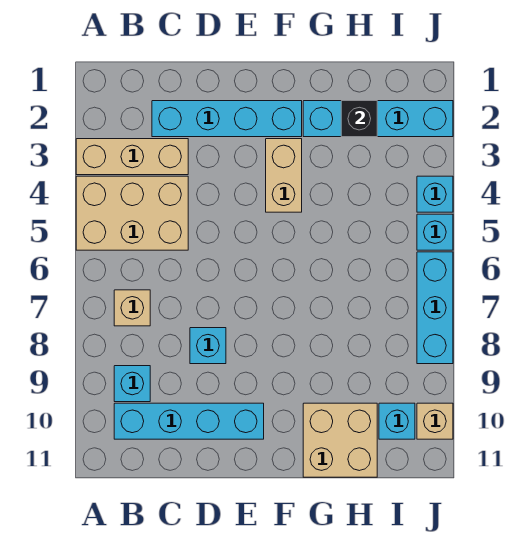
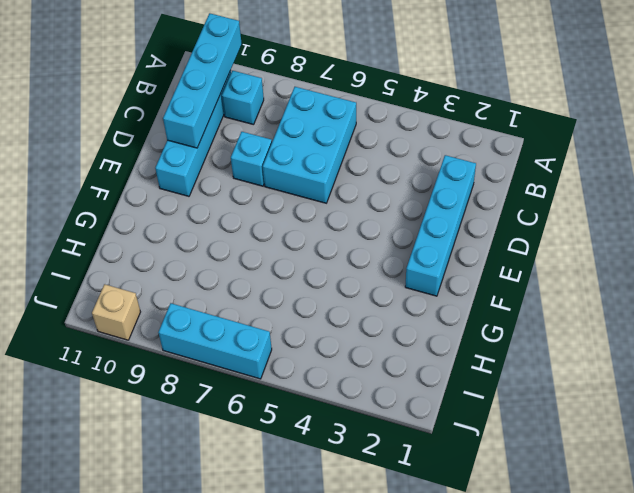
cyan 1x4 brick [163,13,242,148] -> cyan 1x4 brick moved to [303,101,453,137]
cyan 2x3 brick [263,87,356,203] -> tan 1x1 brick [114,290,150,326]
none -> tan 1x3 brick [76,139,188,175]
none -> tan 2x3 brick [76,176,188,250]
none -> tan 1x2 brick [266,139,302,212]

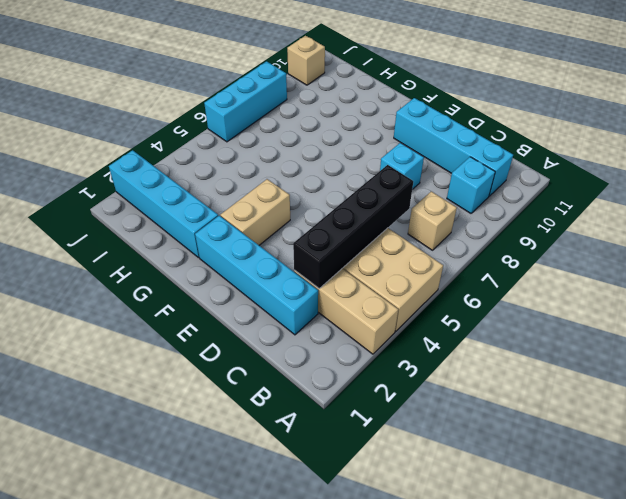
black 1x4 brick [293,165,413,288] -> none
none -> tan 2x2 brick [303,403,377,477]
none -> cyan 1x1 brick [379,403,415,439]
none -> cyan 1x1 brick [417,176,453,212]

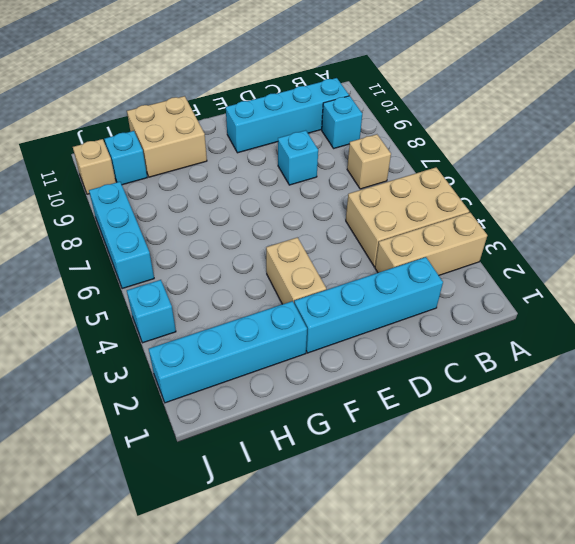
none -> cyan 1x1 brick [417,214,453,250]
none -> black 1x1 brick [341,101,377,137]

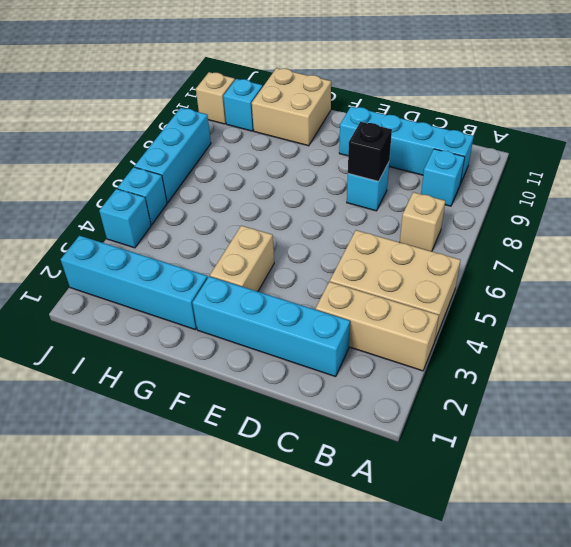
black 1x1 brick [348,122,392,181] -> black 1x1 brick moved to [341,101,377,137]

